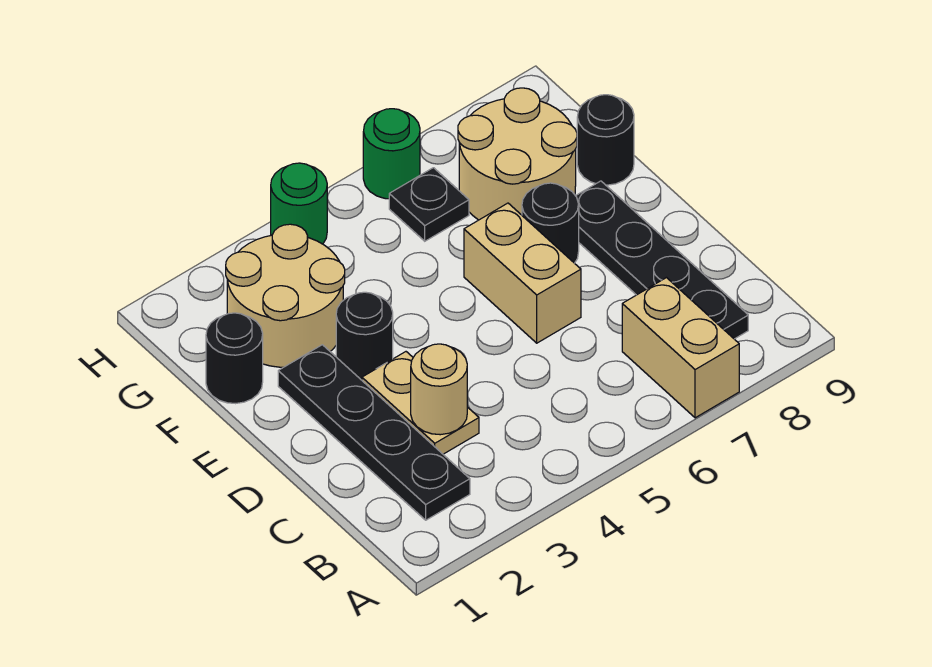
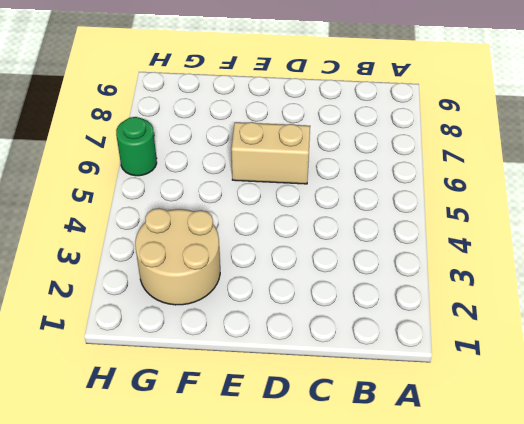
none -> tan 1x2 brick [622,278,739,418]
none -> black 1x4 plate [278,345,470,520]
none -> black 1x4 plate [576,181,748,339]

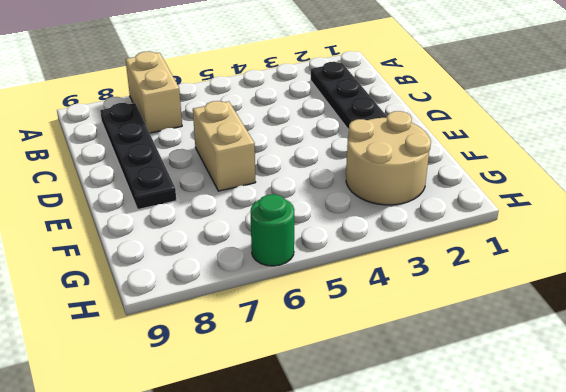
none -> tan 1x2 plate [362,352,479,454]
none -> black 1x1 round brick [336,292,393,380]
none -> black 1x1 round brick [522,183,579,263]

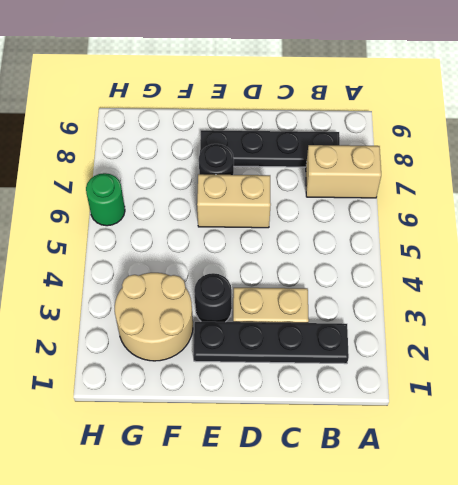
none -> black 1x1 round brick [206,313,263,404]
none -> tan 2x2 round brick [458,88,577,220]
none -> black 1x1 round brick [577,95,634,185]

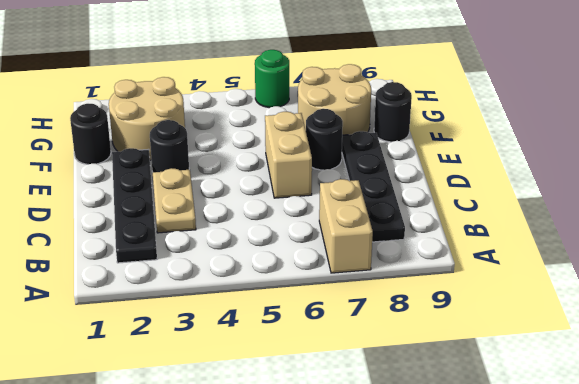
none -> black 1x1 plate [389,168,469,241]
none -> green 1x1 round brick [271,163,327,244]
none -> tan 1x1 round brick [411,344,467,435]

